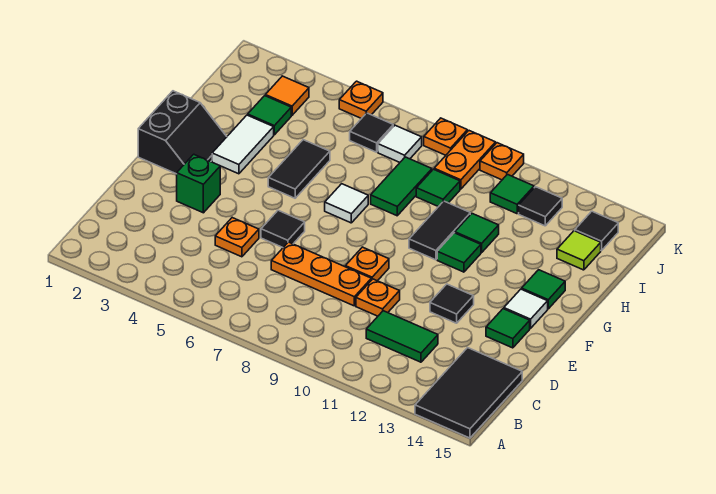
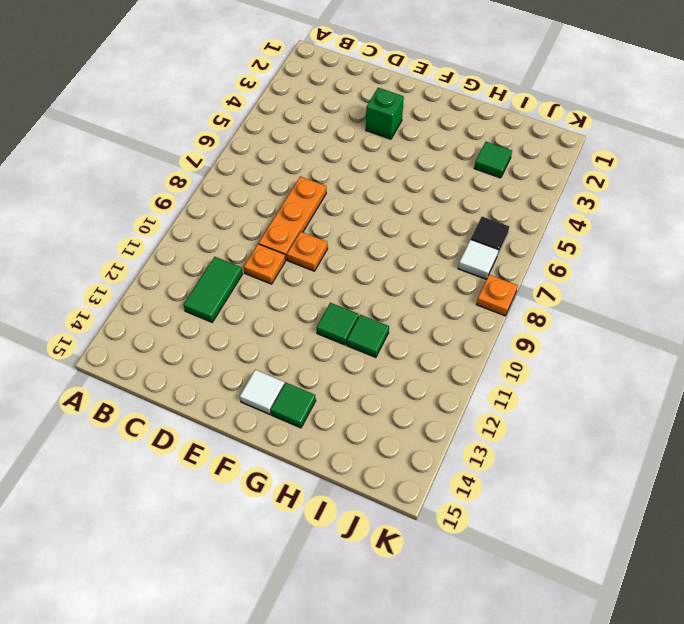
none -> black 2x3 tile [415,348,522,438]
none -> orange 1x1 plate [215,218,259,257]
none -> black 1x1 tile [261,210,305,247]
none -> black 1x1 tile [430,284,474,323]

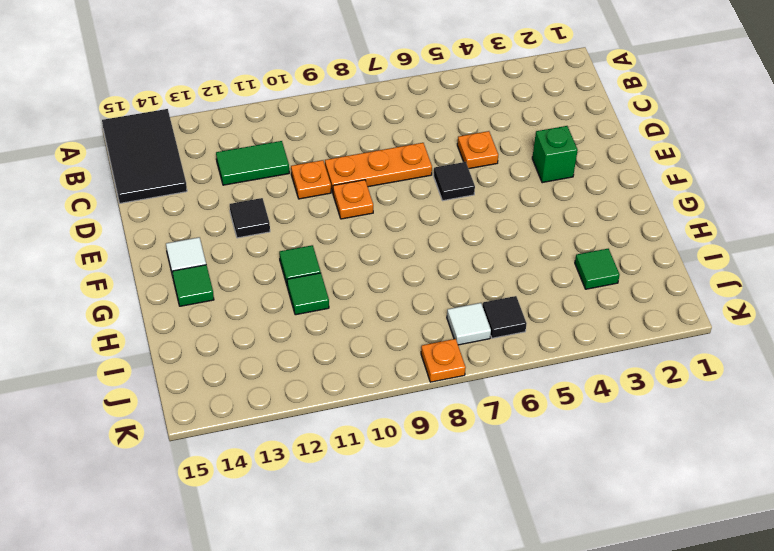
none -> green 1x1 tile [486,309,530,348]
none -> black 2x2 slope [138,91,227,174]
none -> white 1x2 tile [212,115,274,174]
none -> black 1x2 tile [268,140,330,198]

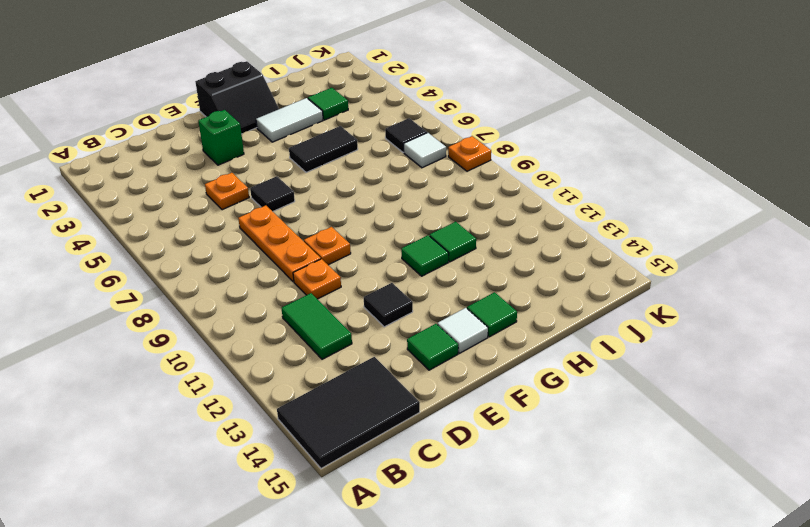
none -> white 1x1 tile [325,184,368,223]
none -> black 1x2 tile [409,201,470,260]
none -> green 1x2 tile [371,157,432,216]
none -> green 1x1 tile [416,169,460,207]

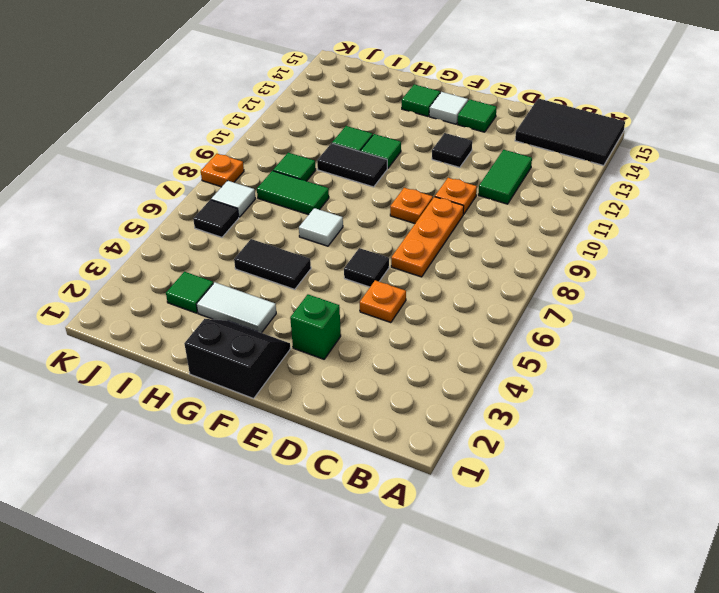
none -> lime 1x1 tile [557,231,601,270]
none -> orange 1x1 tile [265,76,309,115]
none -> orange 1x2 plate [434,131,496,189]
none -> green 1x1 tile [490,174,534,214]

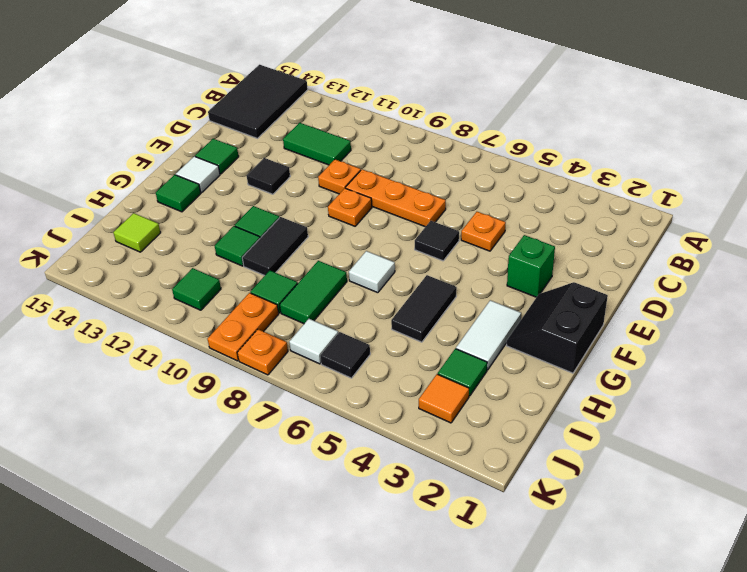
none -> black 1x1 tile [519,187,562,226]
none -> black 1x1 tile [575,211,618,251]
none -> orange 1x1 plate [339,81,383,119]
none -> orange 1x1 plate [480,143,524,180]

